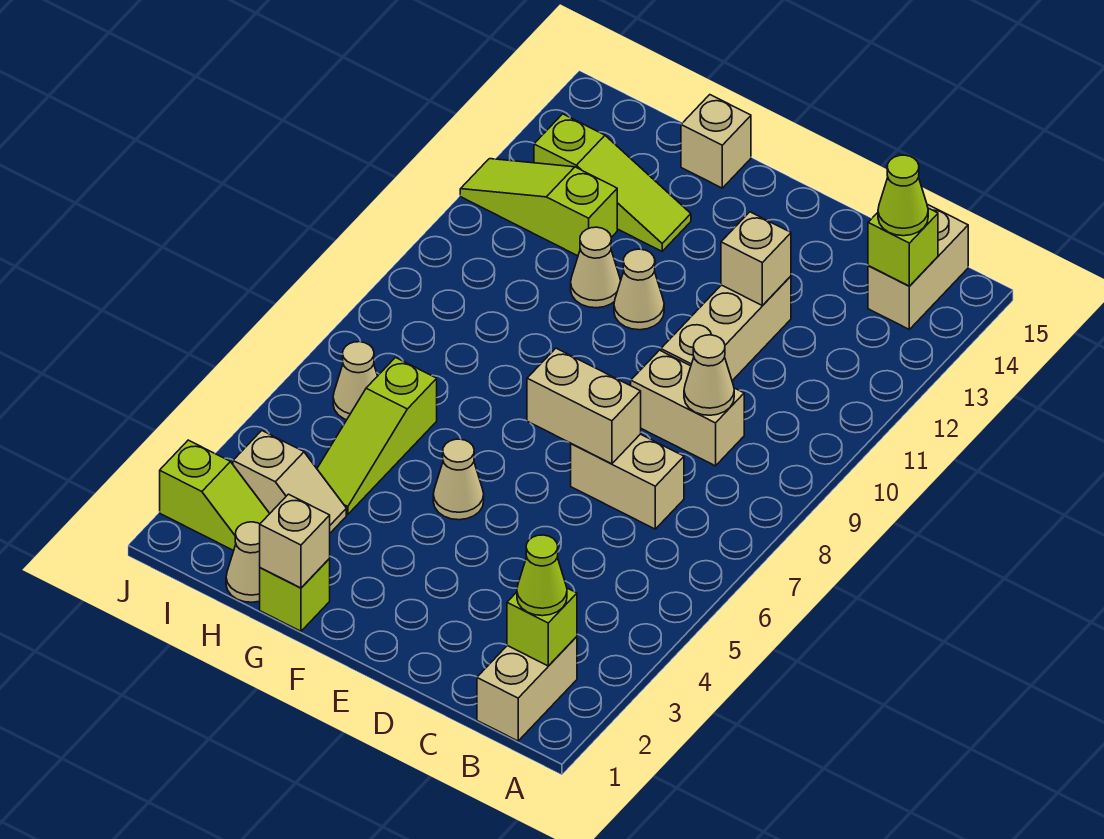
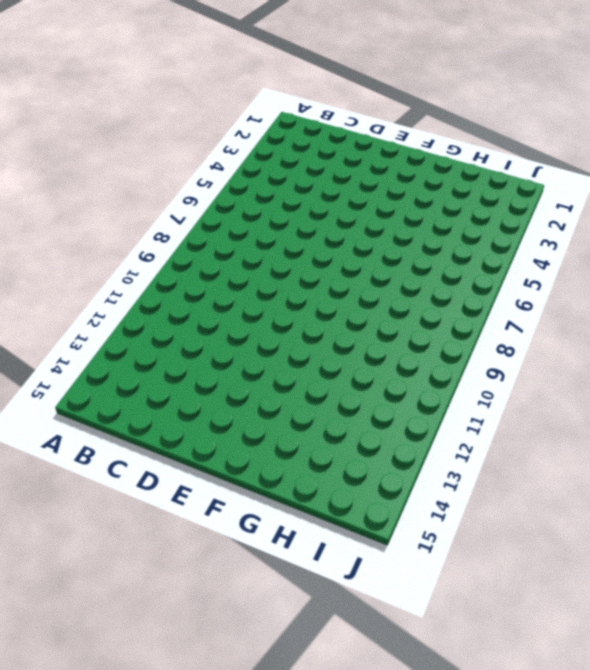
none -> tan 1x2 brick [477,637,577,741]
none -> tan 1x2 brick [868,204,968,329]
none -> tan 1x2 brick [571,434,684,529]

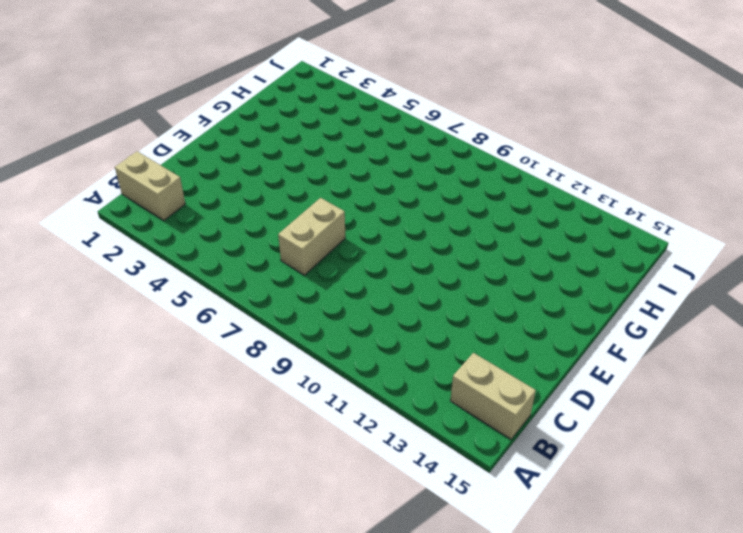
none -> tan 1x2 brick [631,350,744,466]
none -> tan 1x3 brick [661,276,791,381]
none -> tan 1x1 cone [433,439,484,520]

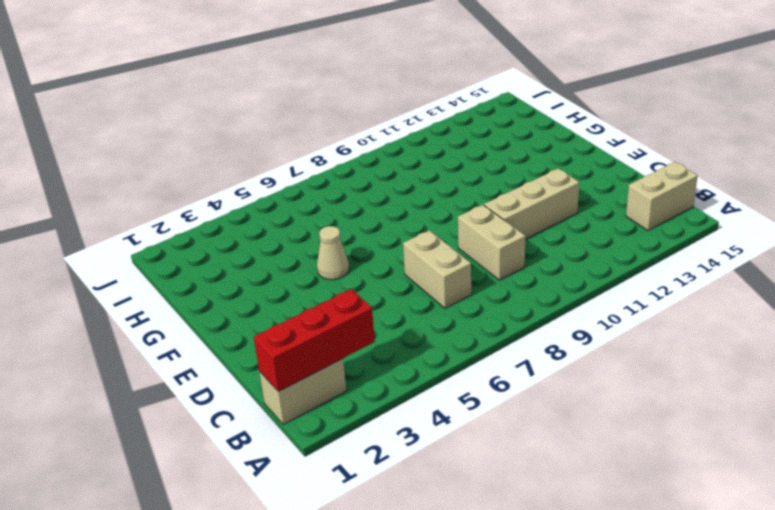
red 1x3 brick [254,289,375,392] -> lime 1x1 brick [507,588,577,666]
none -> tan 1x1 cone [614,249,664,330]
none -> lime 1x1 brick [260,559,330,631]
none -> tan 1x1 cone [571,227,621,308]

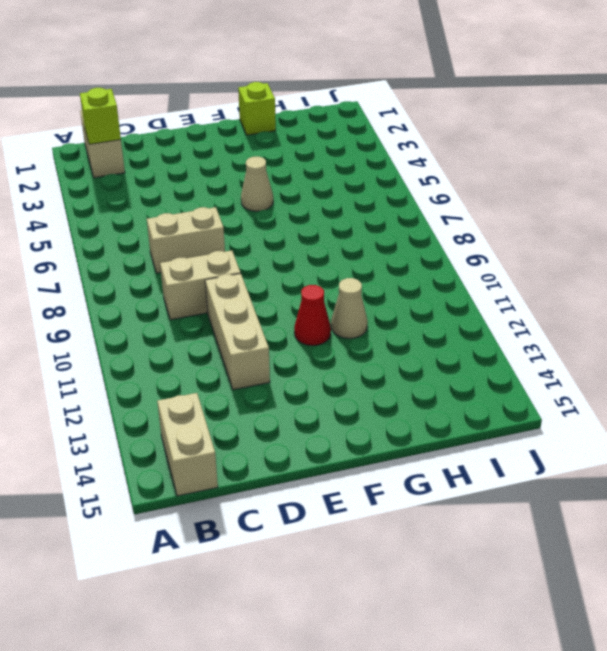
red 1x1 cone [294,285,331,346] -> tan 1x1 cone [614,249,664,330]
none -> lime 1x3 slope [534,114,691,251]
none -> tan 1x1 brick [681,95,751,188]
none -> tan 1x1 cone [226,522,260,602]

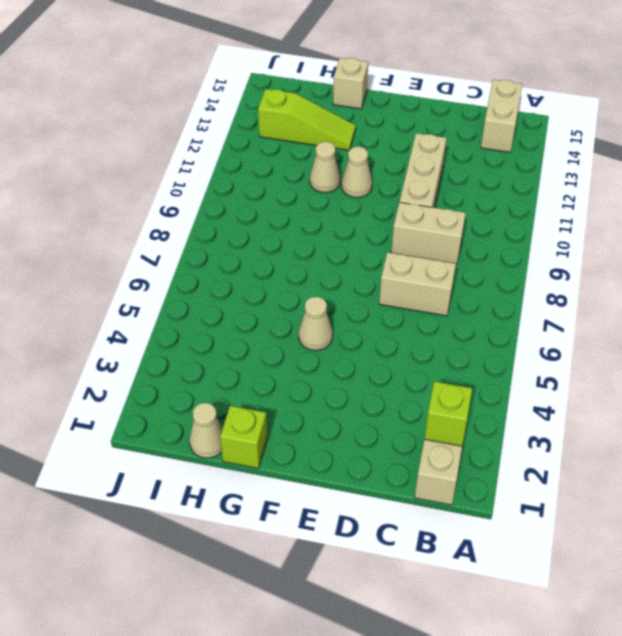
none -> tan 1x2 slope [233,431,346,533]
none -> lime 1x3 slope [317,358,437,514]
none -> lime 1x3 slope [460,159,617,256]

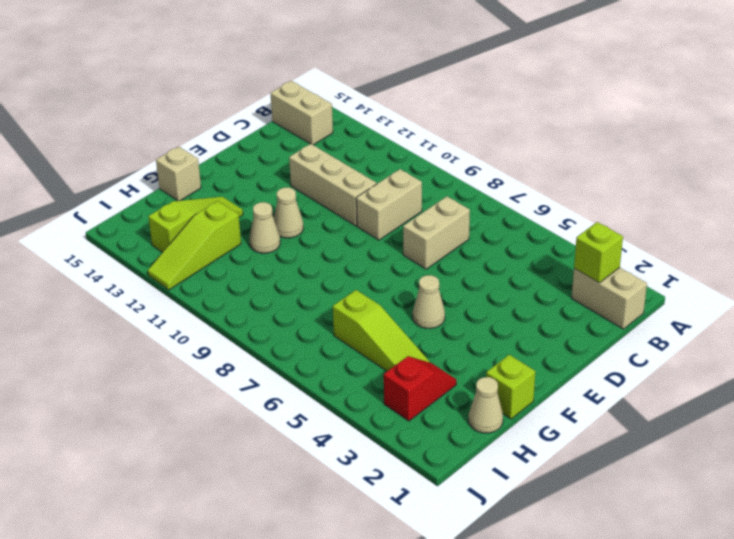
red 1x2 slope [384,356,456,421] -> tan 1x2 slope [233,431,346,533]
none -> lime 1x2 slope [160,440,270,551]
none -> tan 1x1 cone [333,342,377,420]
none -> lime 1x1 brick [868,208,938,286]

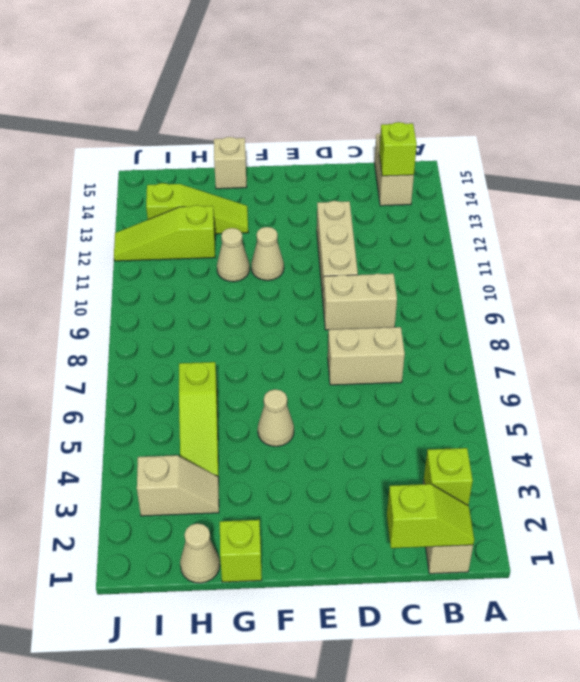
lime 1x2 slope [387,484,474,548] -> lime 1x2 slope moved to [160,440,270,551]
none -> tan 1x1 cone [333,342,377,420]
none -> tan 1x1 cone [684,335,734,415]
none -> tan 1x2 brick [527,348,641,464]

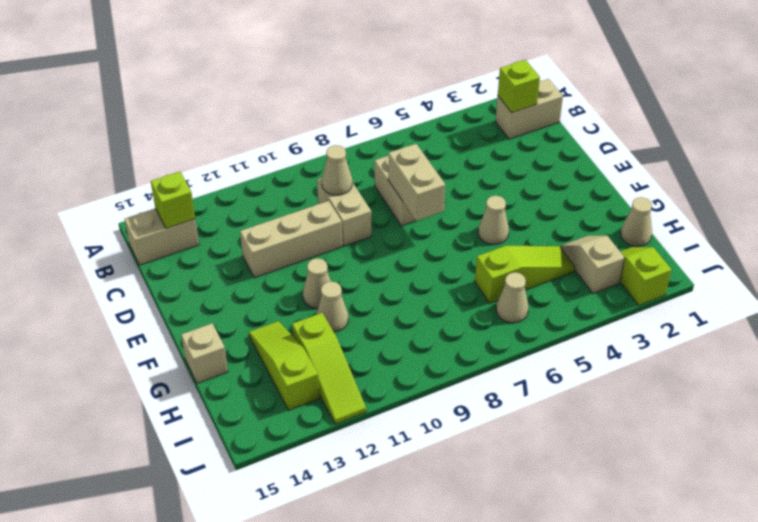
none -> lime 1x1 brick [260,559,330,631]
none -> tan 1x1 brick [721,212,791,306]
none -> tan 1x1 brick [260,494,330,588]

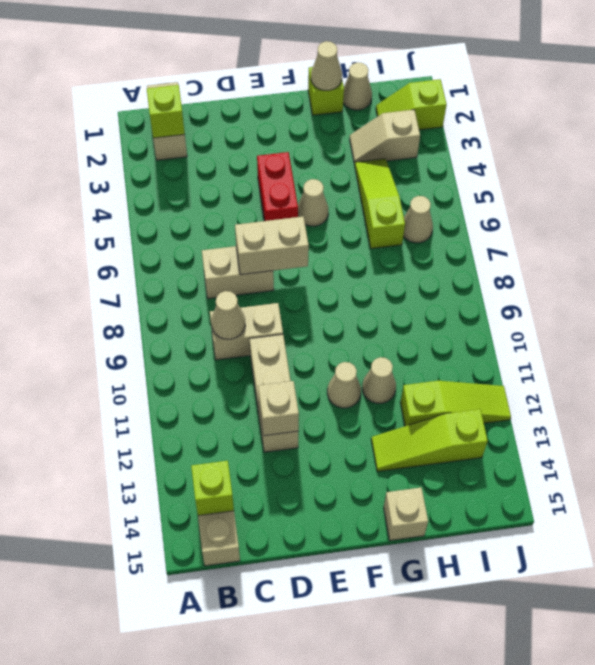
red 1x2 brick [257,152,298,221] -> none
tan 1x1 cone [311,41,342,90] -> tan 1x1 brick [260,494,330,588]
none -> lime 1x1 cone [517,535,567,616]
none -> lime 1x1 cone [878,155,928,236]

